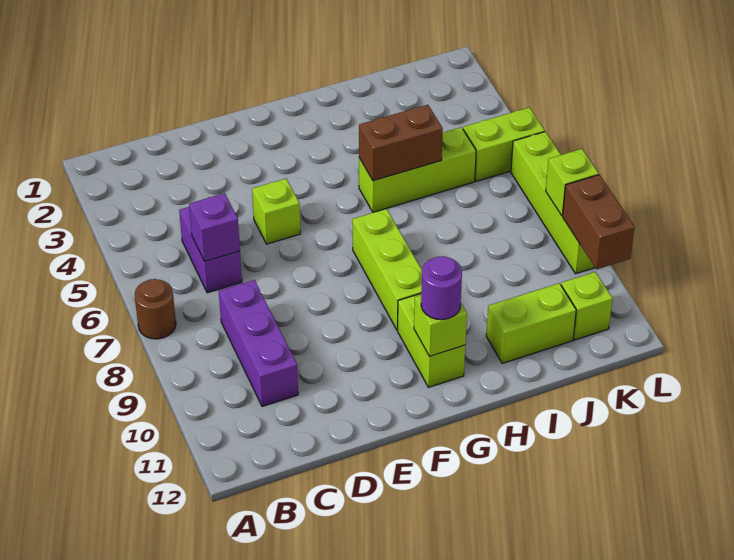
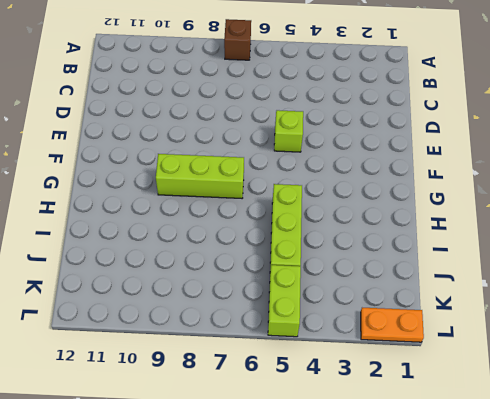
brown 1x1 brick [224,19,251,60] -> brown 1x1 round brick [135,279,176,339]
orange 1x2 plate [361,308,424,342] -> none
none -> purple 1x2 brick [179,207,242,293]
none -> purple 1x3 brick [219,280,298,406]
none -> lime 1x2 brick [398,294,465,387]

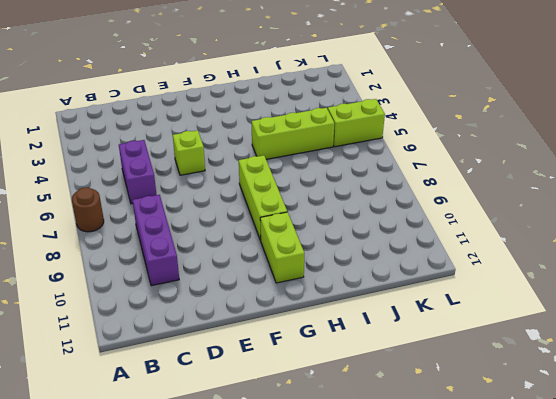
none -> lime 1x2 brick [486,283,576,363]
none -> lime 1x1 brick [561,272,613,340]
none -> lime 1x4 brick [511,132,595,274]

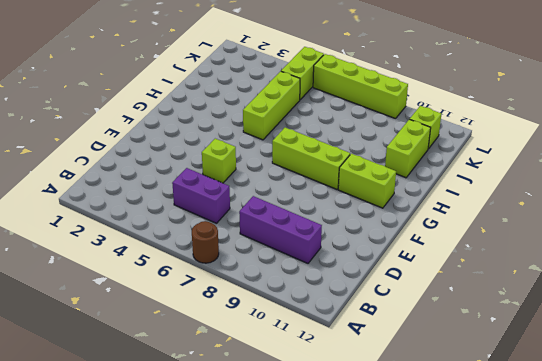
none -> purple 1x1 brick [189,193,240,261]
none -> lime 1x1 brick [414,295,467,356]
none -> brown 1x2 brick [359,105,443,181]

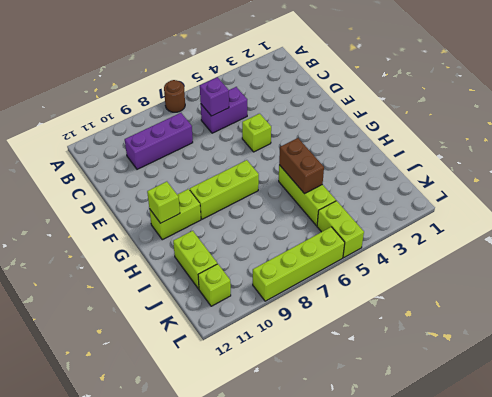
none -> lime 1x1 brick [546,149,599,216]
none -> brown 1x2 brick [563,175,635,269]
none -> purple 1x1 round brick [421,256,462,320]

